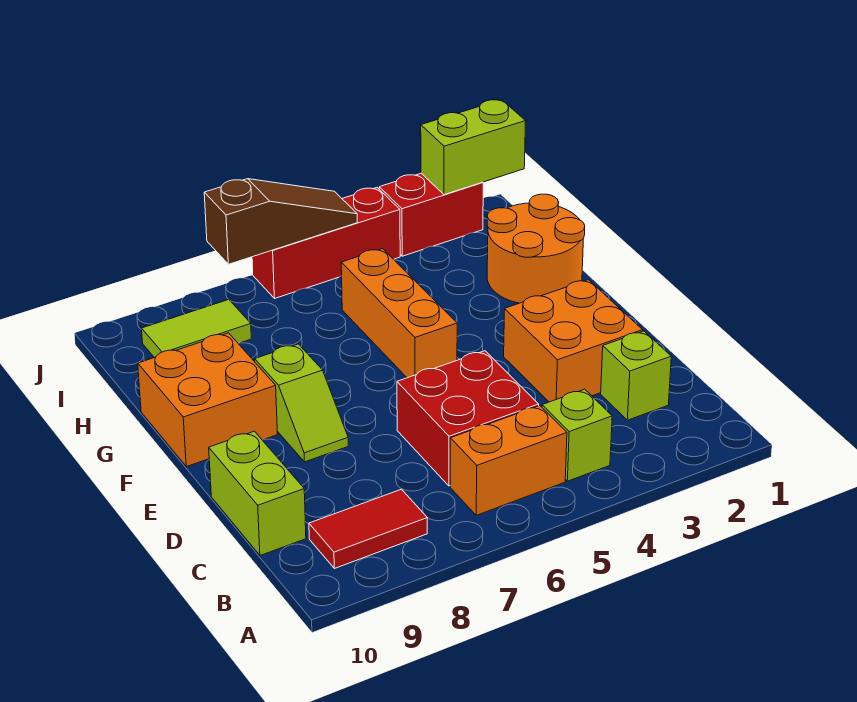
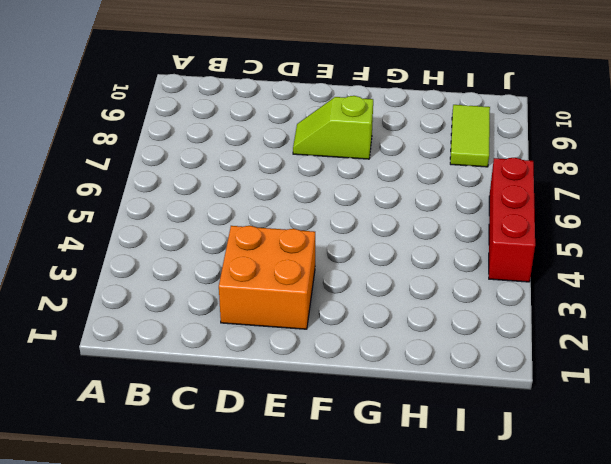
none -> lime 1x1 brick [542,389,612,481]
none -> orange 1x2 brick [450,406,567,515]
none -> red 1x2 tile [309,489,427,569]

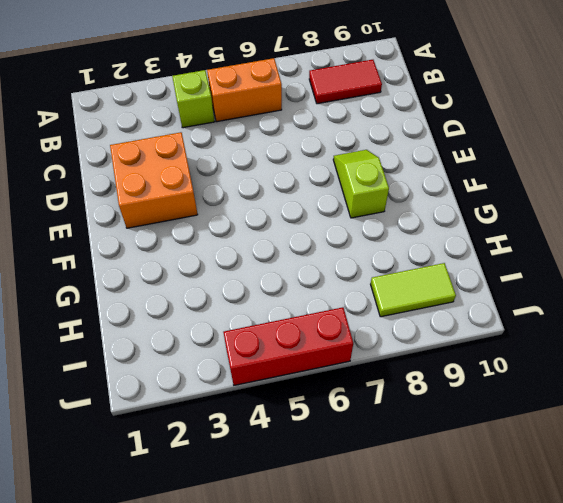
none -> lime 1x1 brick [601,331,671,420]
none -> red 2x2 brick [397,351,539,486]
none -> lime 1x2 brick [209,431,306,556]

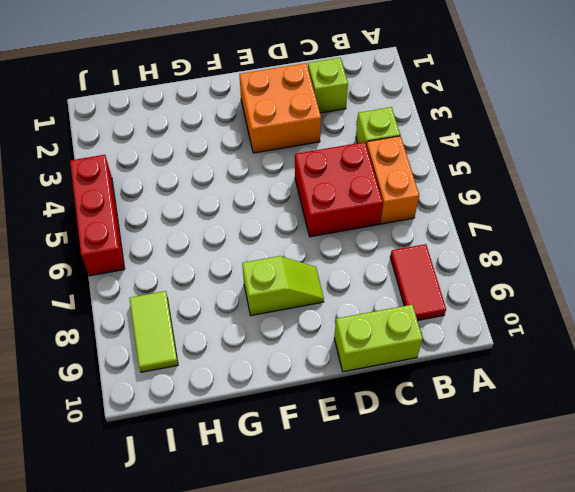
none -> orange 1x3 brick [341,249,457,378]
none -> orange 2x2 brick [138,333,278,467]
none -> orange 2x2 round brick [487,194,585,303]

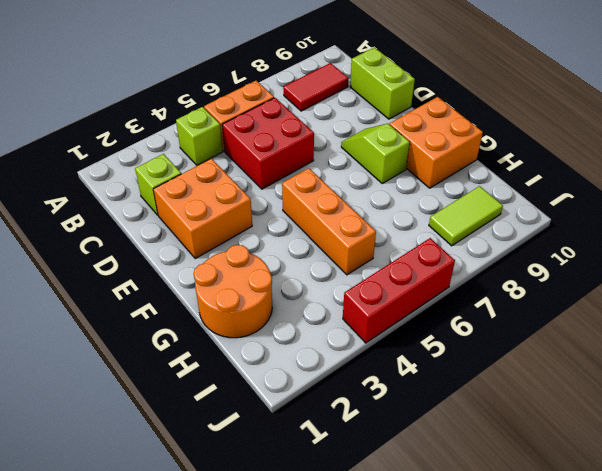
none -> red 1x2 brick [379,173,483,256]
none -> lime 1x2 brick [421,100,526,195]
none -> brown 1x3 slope [204,179,357,264]

